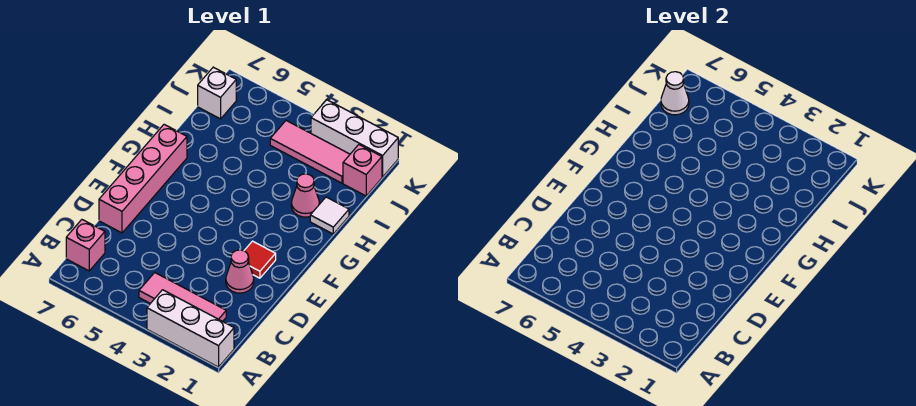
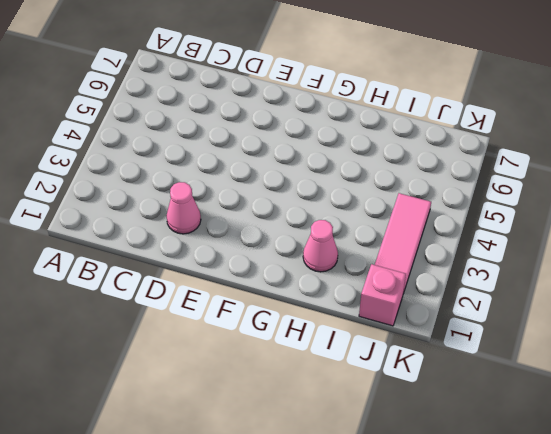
none -> white 1x3 brick [147,290,234,367]
none -> pink 1x3 tile [139,273,226,321]
none -> pink 1x1 brick [66,220,105,271]

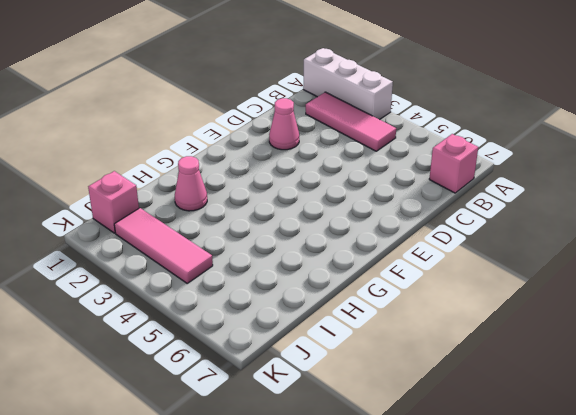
none -> pink 1x4 brick [99,124,187,233]
none -> red 1x1 tile [244,241,276,278]
none -> white 1x1 tile [310,197,349,234]

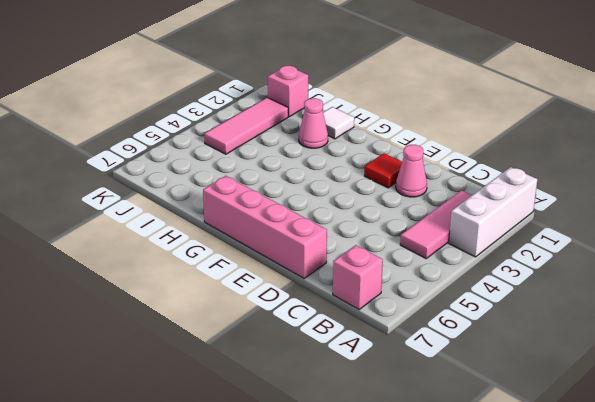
none -> white 1x1 brick [198,67,236,119]
none -> white 1x3 brick [311,100,398,177]
none -> white 1x1 cone [661,72,689,115]

